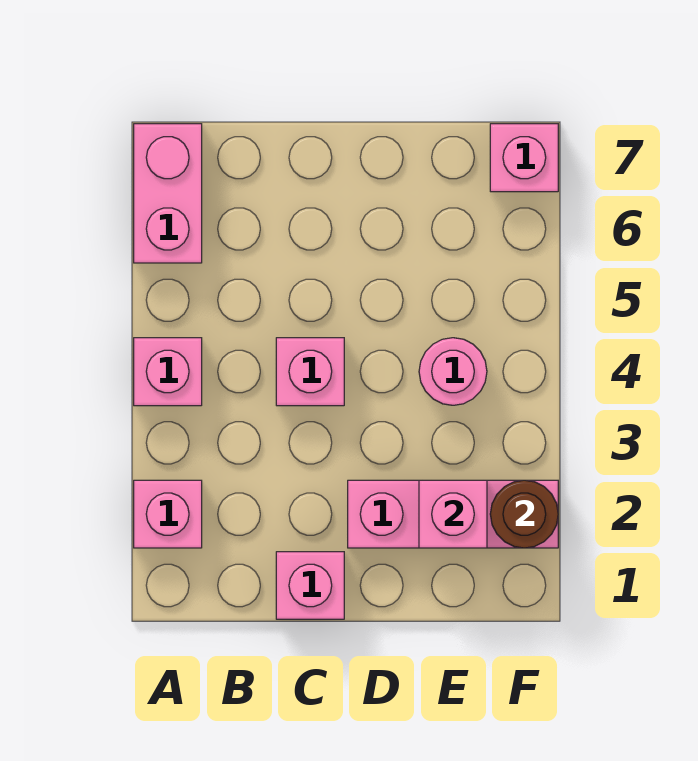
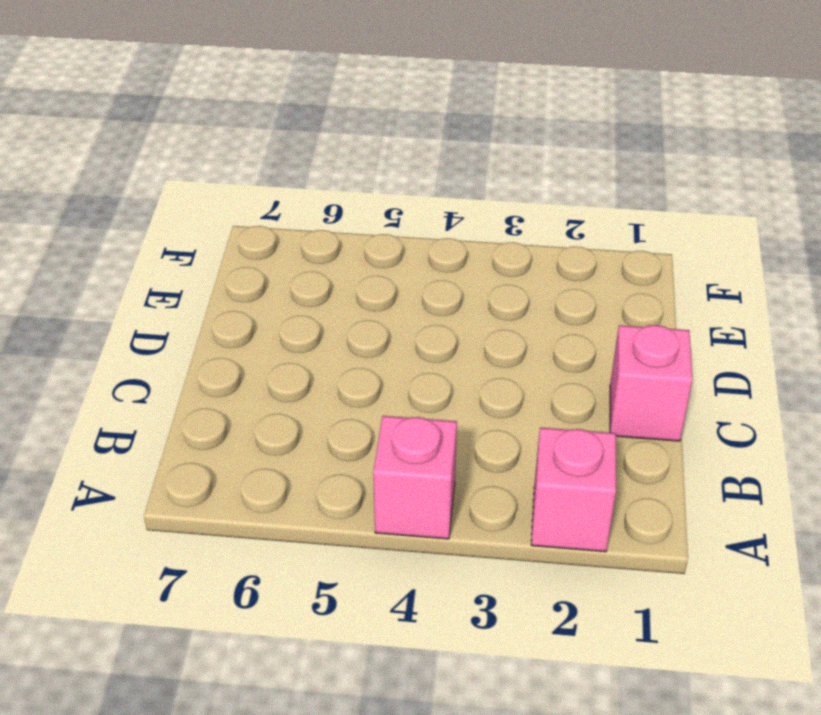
none -> pink 1x2 brick [134,124,202,263]
none -> pink 1x1 brick [276,338,344,406]

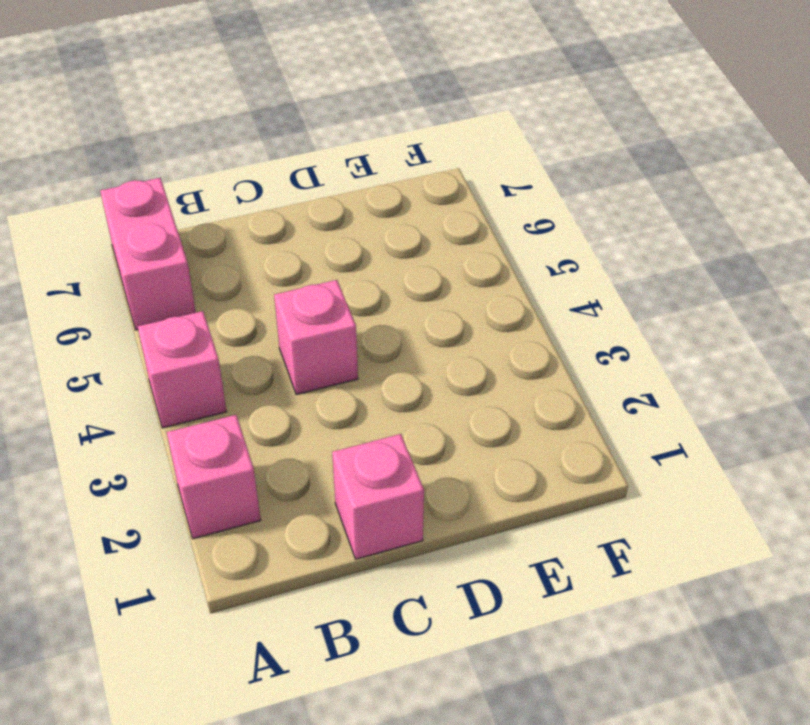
none -> pink 1x3 brick [348,480,558,548]
none -> pink 1x1 round brick [419,338,487,405]

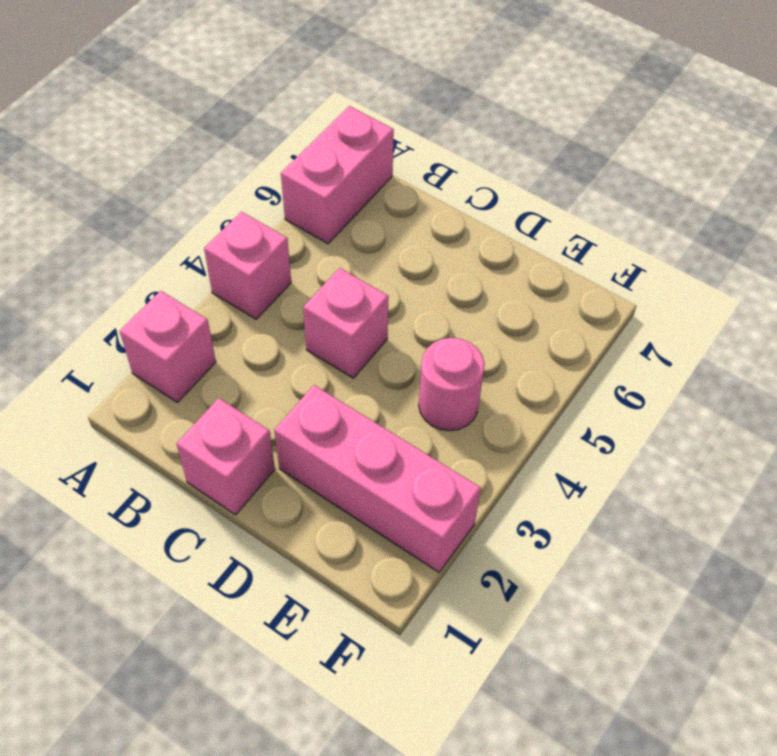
none -> pink 1x1 brick [490,124,558,192]
none -> pink 1x1 brick [419,480,487,548]

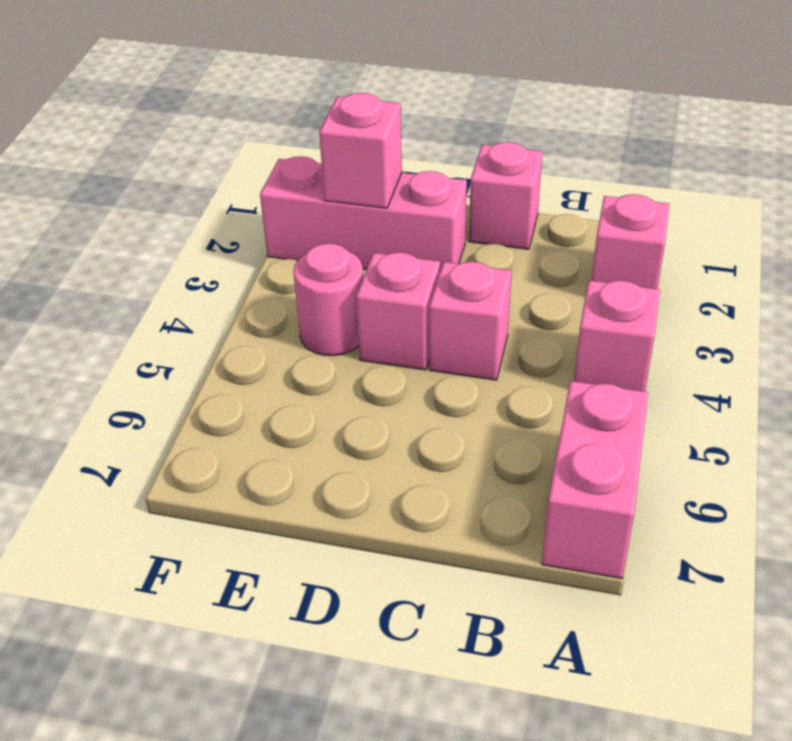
pink 1x1 brick [356,252,440,370] -> pink 1x1 brick moved to [490,124,558,192]
none -> brown 1x1 round brick [490,480,558,548]

